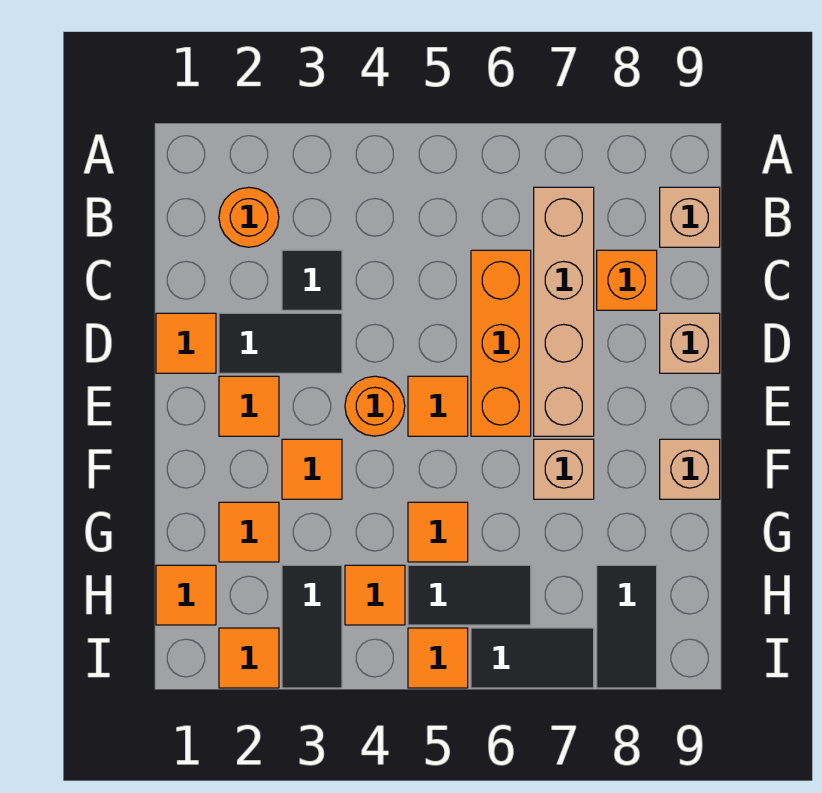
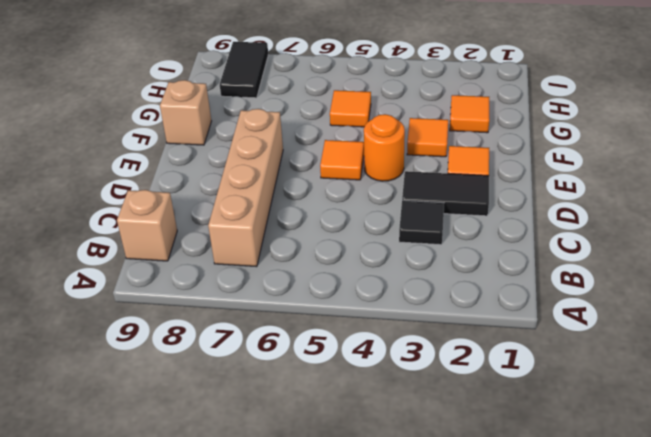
none -> orange 1x1 round brick [219,187,279,247]
none -> orange 1x3 brick [471,250,531,436]
none -> orange 1x1 brick [597,250,657,310]

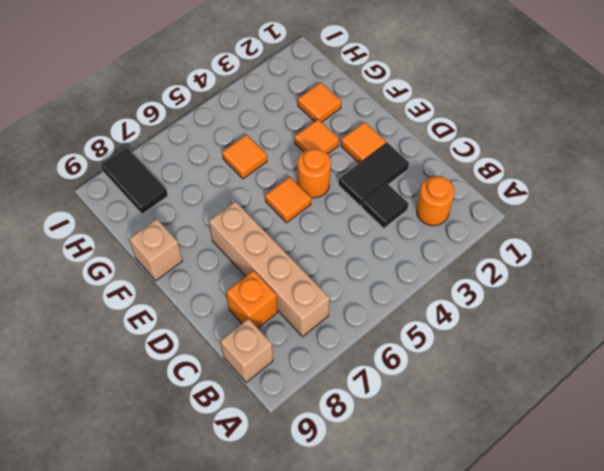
none -> orange 1x3 brick [471,250,531,436]
none -> orange 1x1 tile [156,313,216,373]
none -> tan 1x1 brick [660,313,720,373]

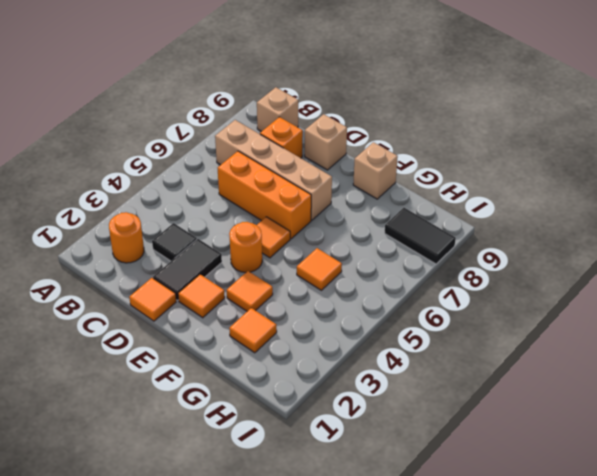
none -> tan 1x1 brick [534,439,594,499]
none -> orange 1x1 tile [156,565,216,625]
none -> black 1x2 tile [282,565,342,688]

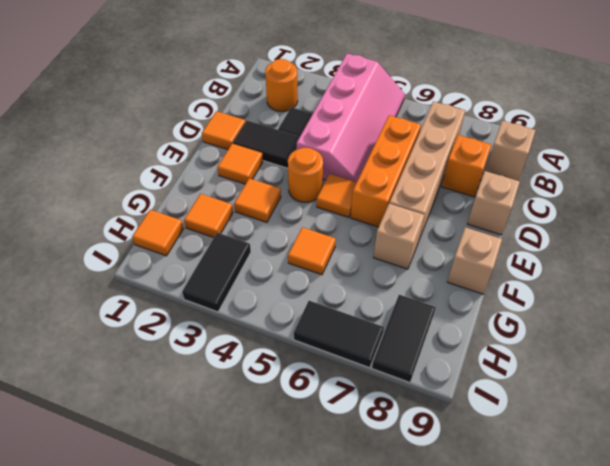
pink 2x4 slope [297,54,405,182] -> none
none -> orange 1x1 tile [345,565,405,625]
none -> black 1x2 tile [408,565,531,625]
none -> orange 1x1 tile [219,628,279,688]

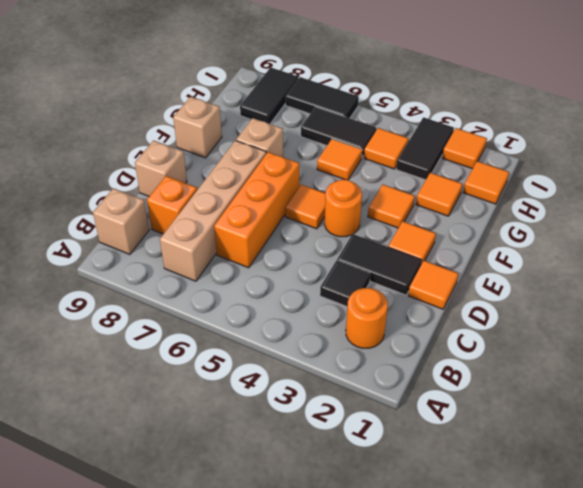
none -> orange 1x1 tile [408,628,468,688]

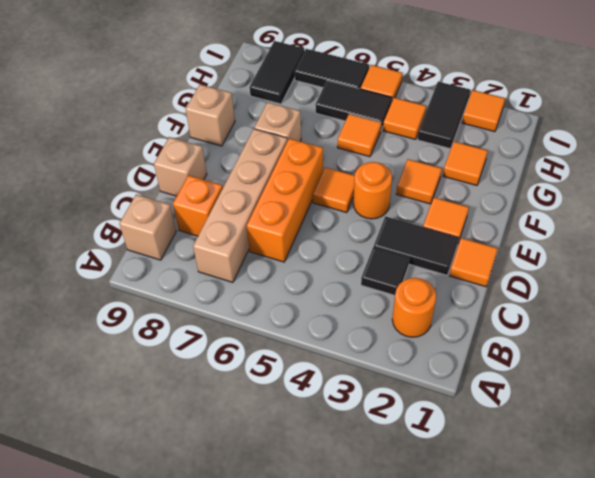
none -> orange 1x1 tile [156,565,216,625]

